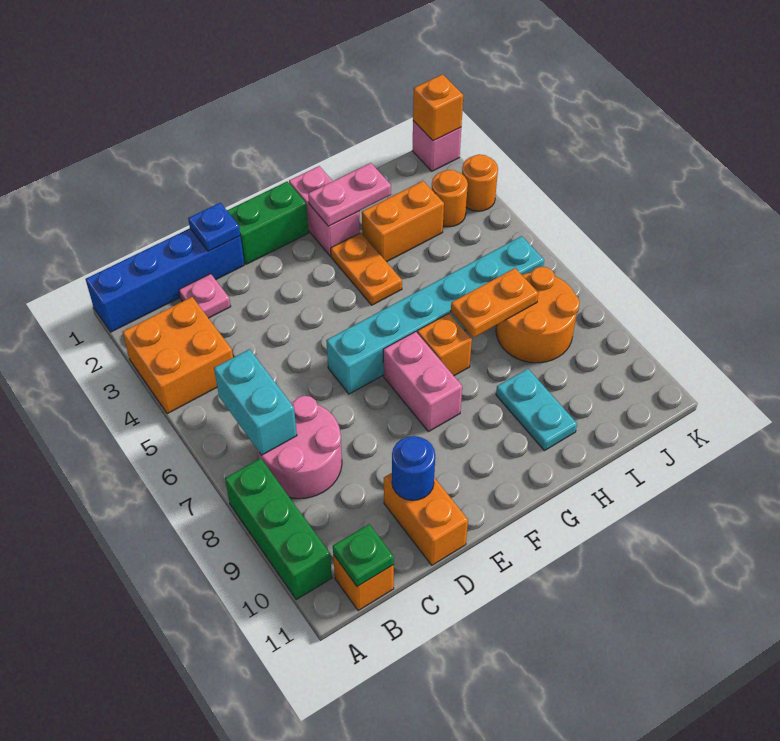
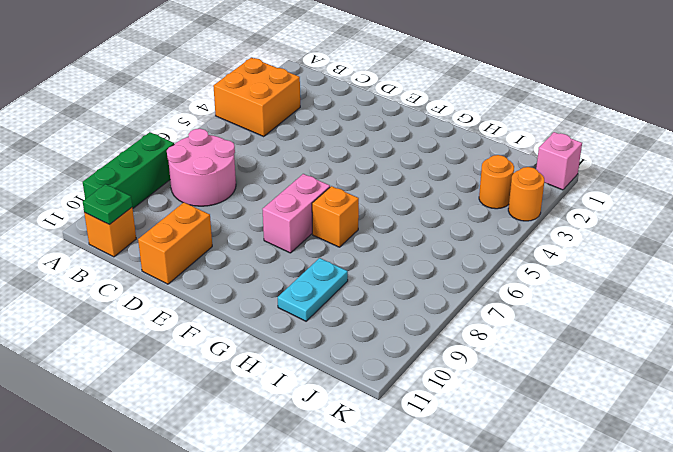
none -> blue 1x4 brick [86,229,244,332]
none -> pink 1x1 plate [179,274,231,318]
none -> green 1x2 brick [227,181,309,264]

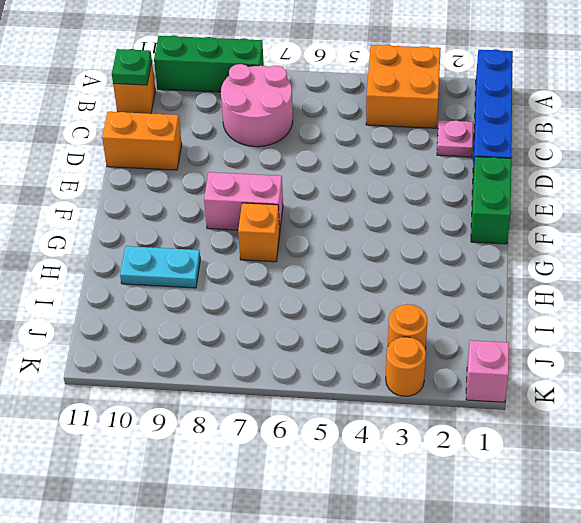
none -> cyan 1x6 brick [326,236,544,394]
none -> pink 1x2 brick [289,166,360,256]
none -> orange 1x2 plate [331,233,402,305]

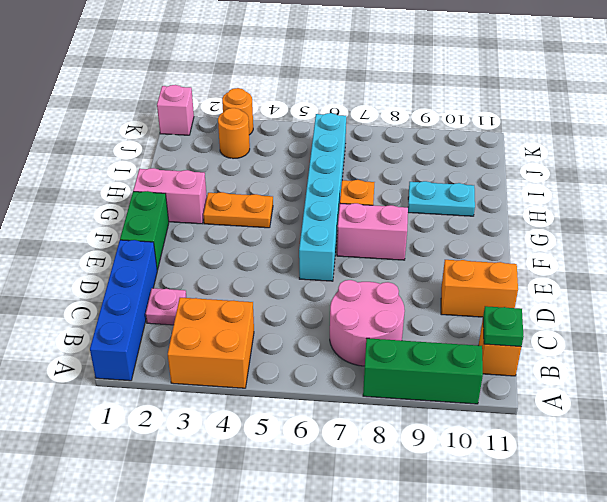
none -> orange 1x2 brick [362,181,444,262]
none -> orange 2x2 round brick [496,267,580,363]
none -> cyan 1x2 brick [214,349,297,455]

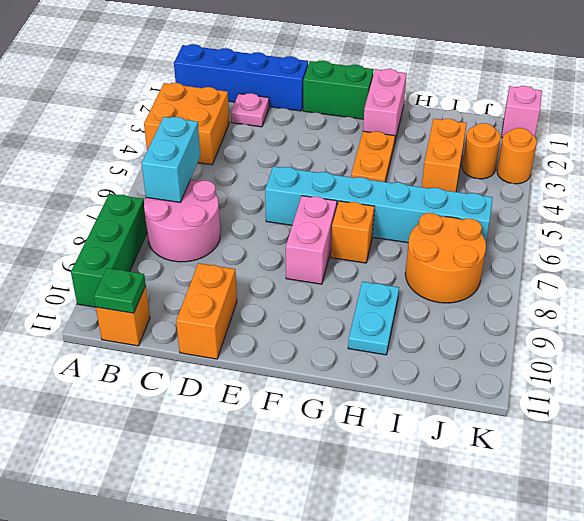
orange 1x2 brick [422,119,467,192] -> orange 1x2 brick turned to [362,181,444,262]
none -> blue 1x1 plate [188,203,240,251]
none -> blue 1x1 round brick [392,436,435,500]
none -> pink 1x2 plate [308,163,391,226]

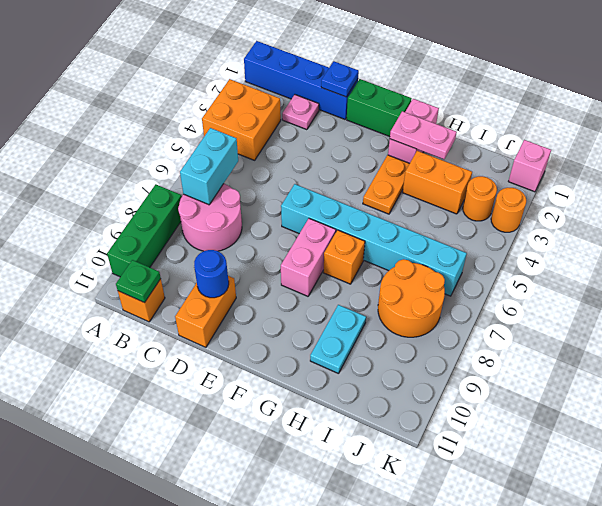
none -> orange 1x2 plate [451,268,538,338]
none -> orange 1x1 brick [413,74,463,141]

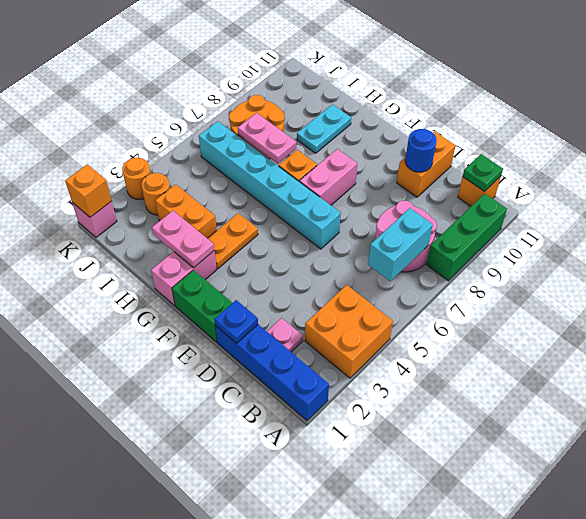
pink 1x2 plate [238,113,296,164] -> orange 1x2 plate [451,268,538,338]

